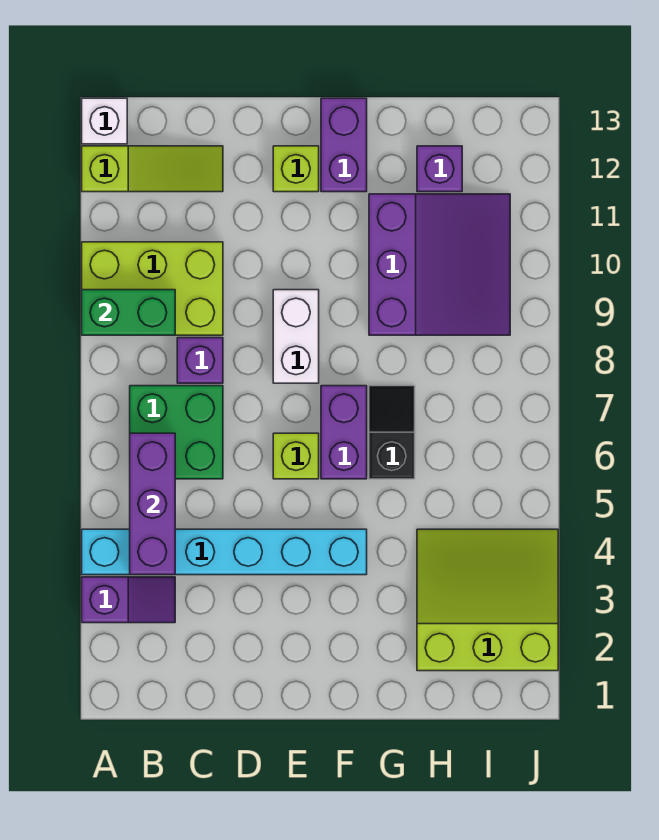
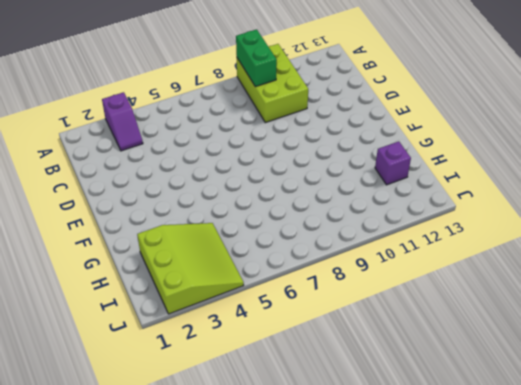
none -> cyan 1x6 brick [82,529,367,575]
none -> lime 1x3 slope [82,146,223,192]
none -> white 1x1 brick [82,98,127,144]

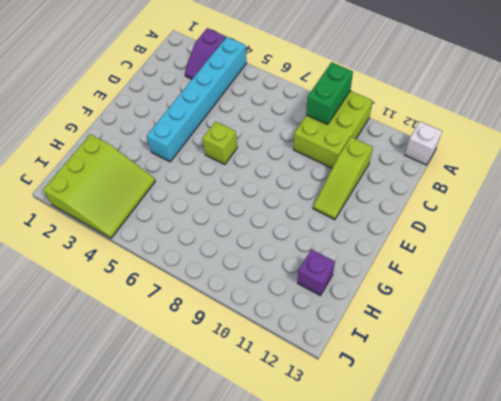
lime 1x3 slope [313,137,373,220] -> lime 1x3 slope moved to [82,146,223,192]
none -> green 2x2 brick [130,386,223,479]
none -> purple 1x1 brick [177,338,223,383]
none -> white 1x2 brick [273,290,319,383]

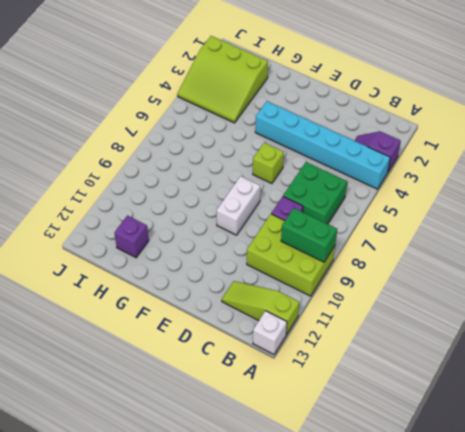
none -> lime 1x1 brick [273,146,319,192]
none -> purple 1x2 brick [321,386,367,479]
none -> purple 1x2 brick [321,98,367,192]

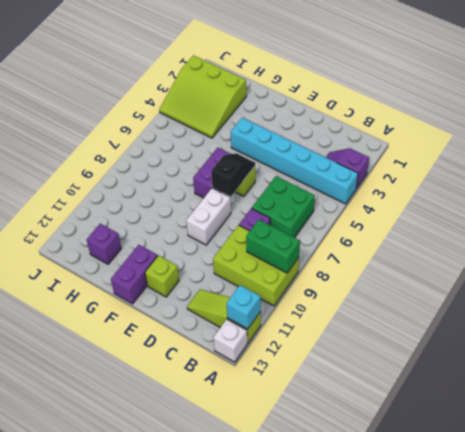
cyan 1x1 brick [226,285,261,329] -> none
black 1x2 slope [211,153,255,196] -> black 1x2 slope turned to [369,386,415,479]
none -> purple 3x3 slope [369,194,510,335]
none -> purple 1x3 brick [130,433,175,575]

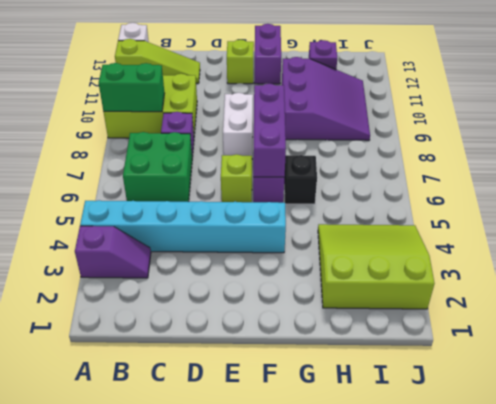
purple 1x3 brick [253,84,286,177] -> purple 1x3 brick moved to [130,433,175,575]

